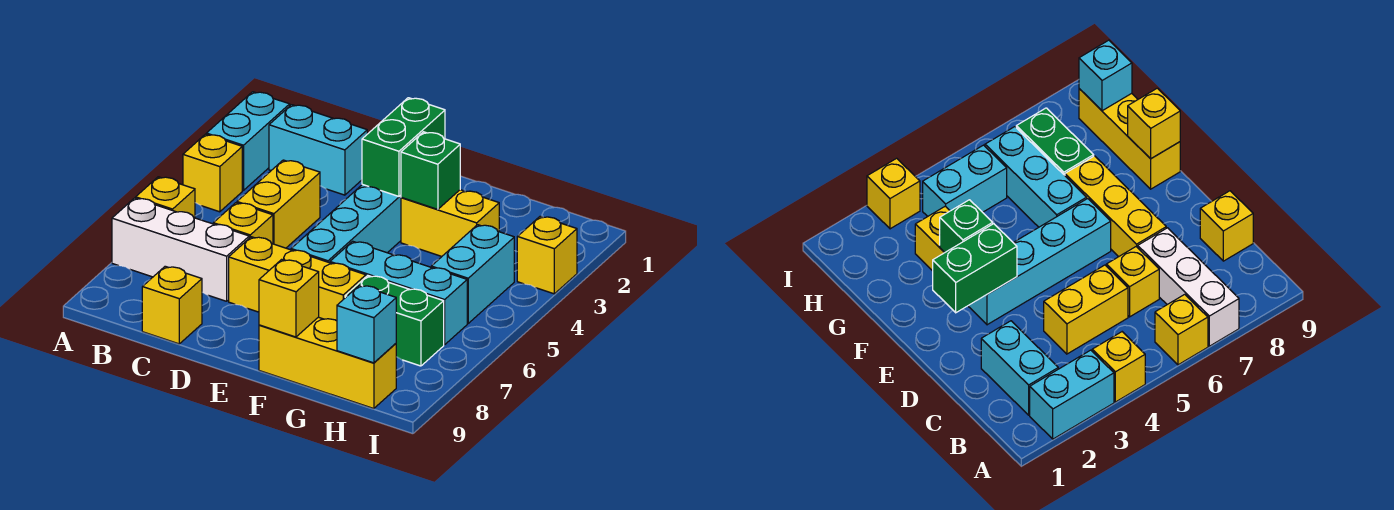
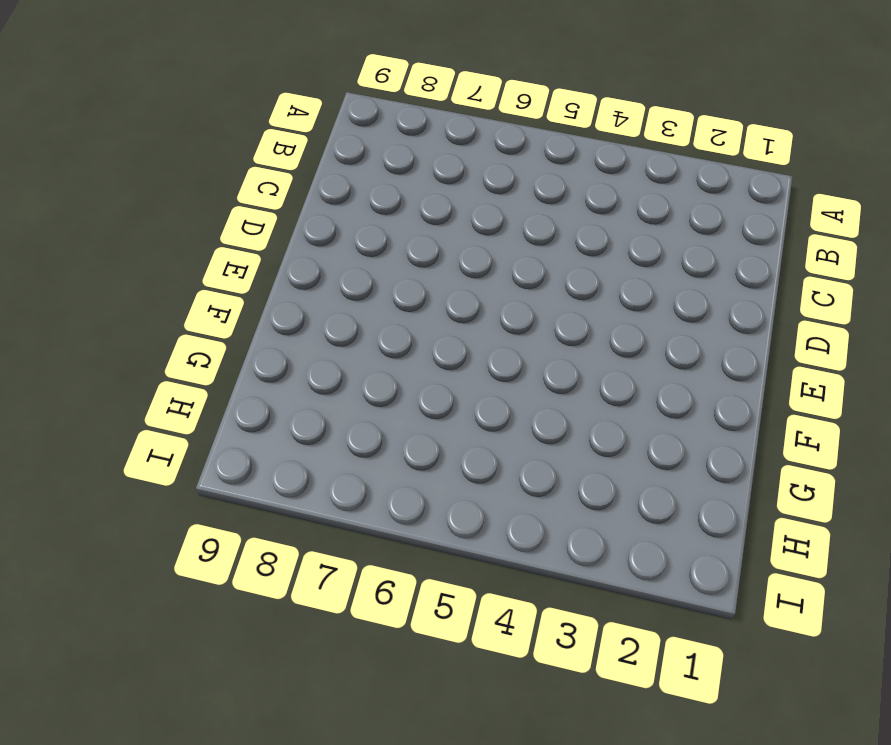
none -> cyan 1x2 brick [207,92,290,191]
none -> yellow 1x1 brick [183,134,242,212]
none -> yellow 1x1 brick [136,177,195,218]

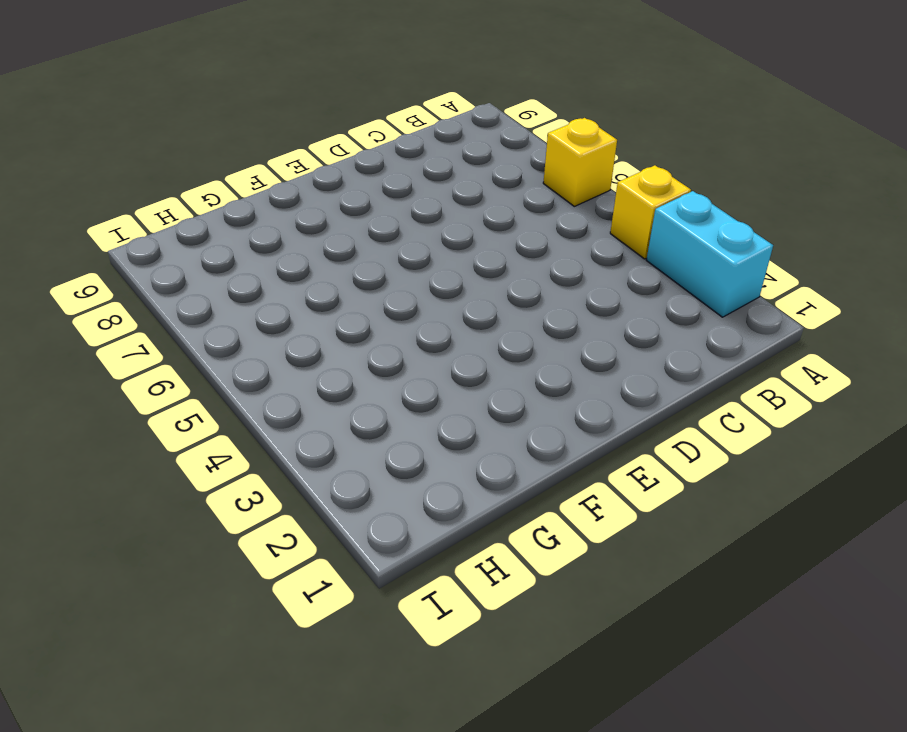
none -> white 1x3 brick [112,198,249,301]
none -> cyan 1x2 brick [269,105,367,195]
none -> yellow 1x2 brick [237,160,320,248]

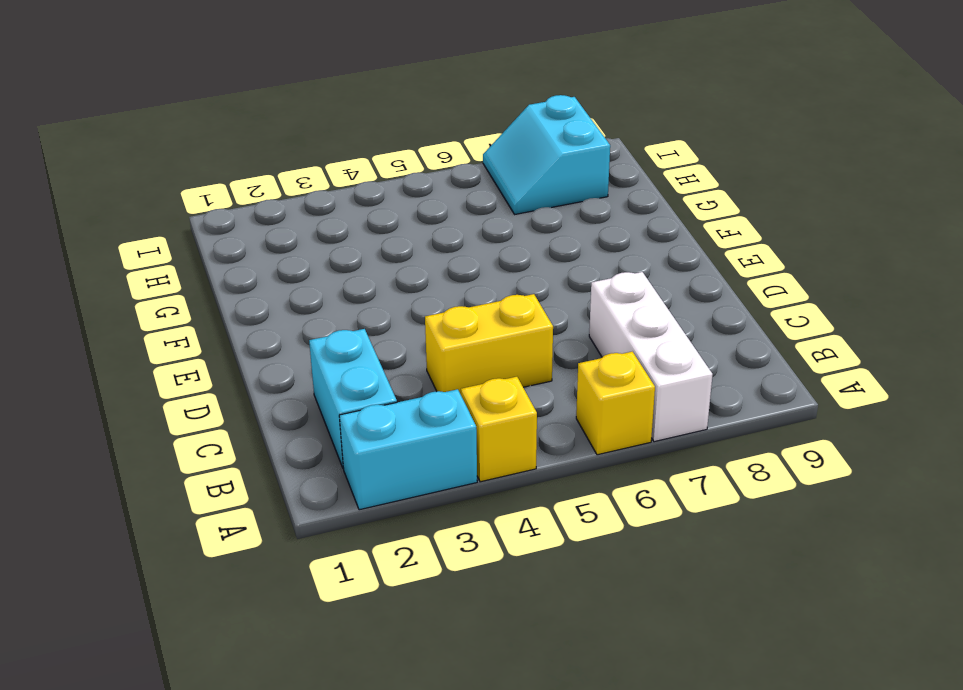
cyan 2x2 slope [483,95,610,214] -> green 1x2 brick [345,276,444,366]
none -> yellow 1x1 brick [213,203,273,244]
none -> yellow 1x1 brick [142,266,202,344]
none -> yellow 1x3 brick [229,237,366,321]

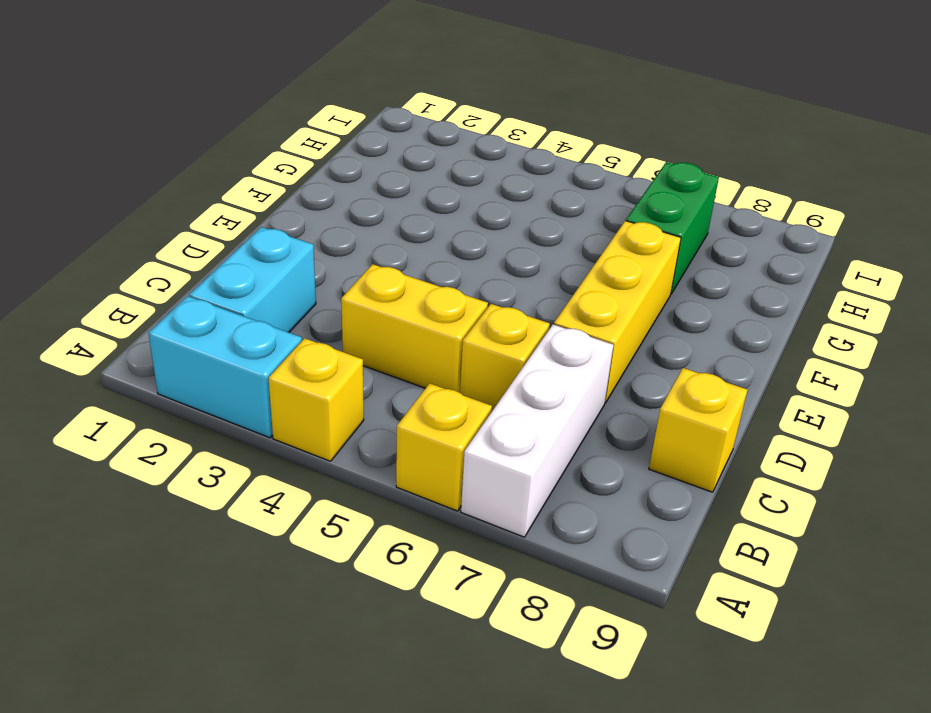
none -> cyan 1x4 brick [291,184,401,263]
none -> yellow 1x2 brick [401,190,499,256]
none -> cyan 1x3 brick [330,241,467,345]

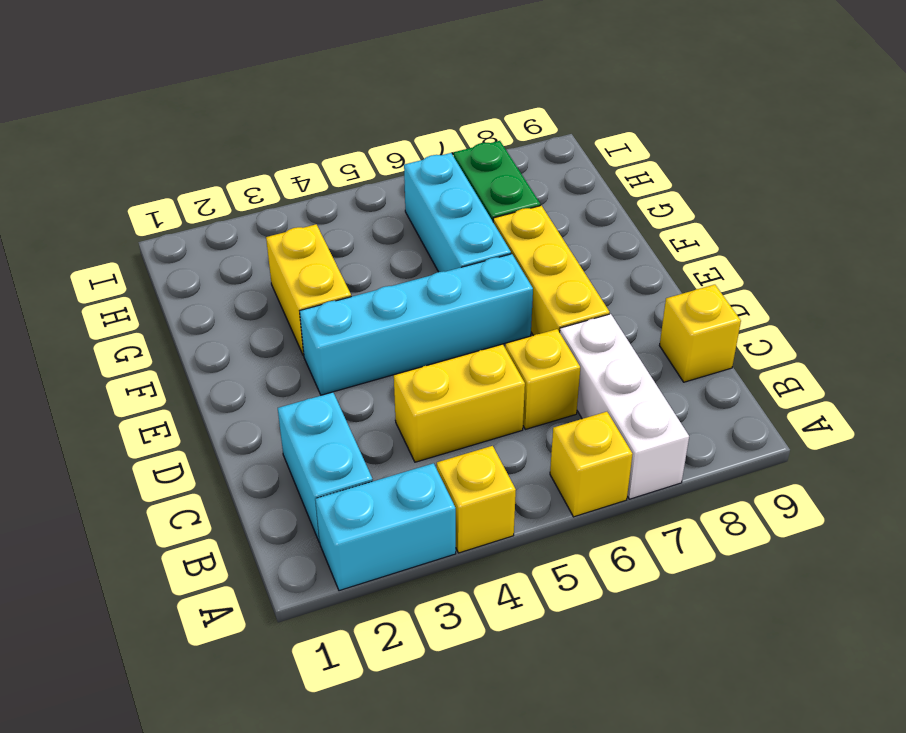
none -> yellow 1x3 brick [259,317,396,409]
none -> cyan 1x2 brick [431,225,514,323]
none -> yellow 1x1 brick [517,216,577,294]

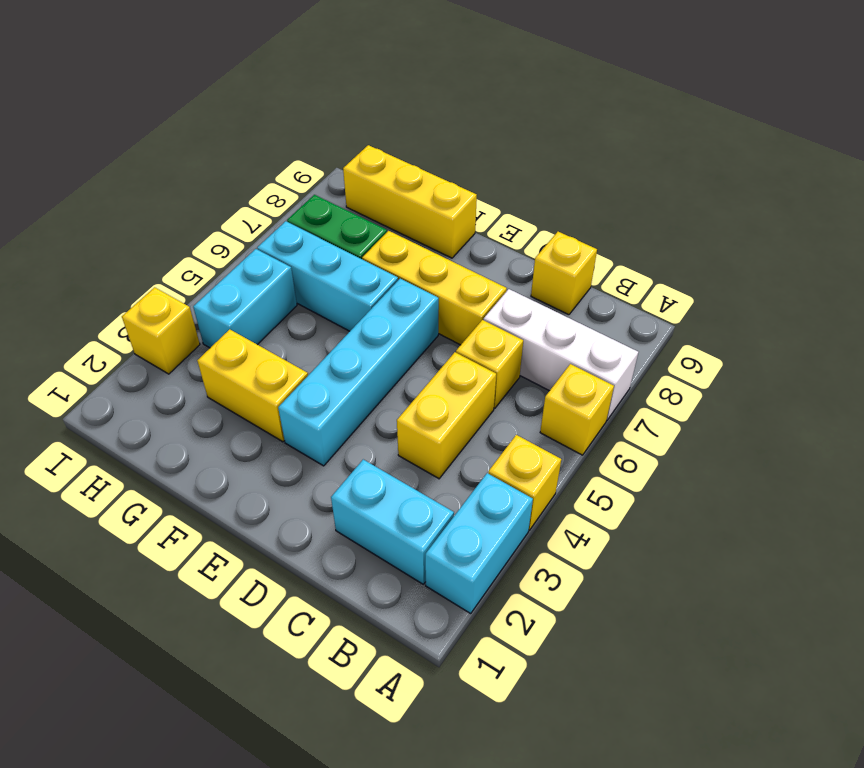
none -> green 1x2 brick [362,98,445,196]
none -> green 1x1 brick [401,132,460,209]
none -> yellow 1x1 brick [259,259,319,337]

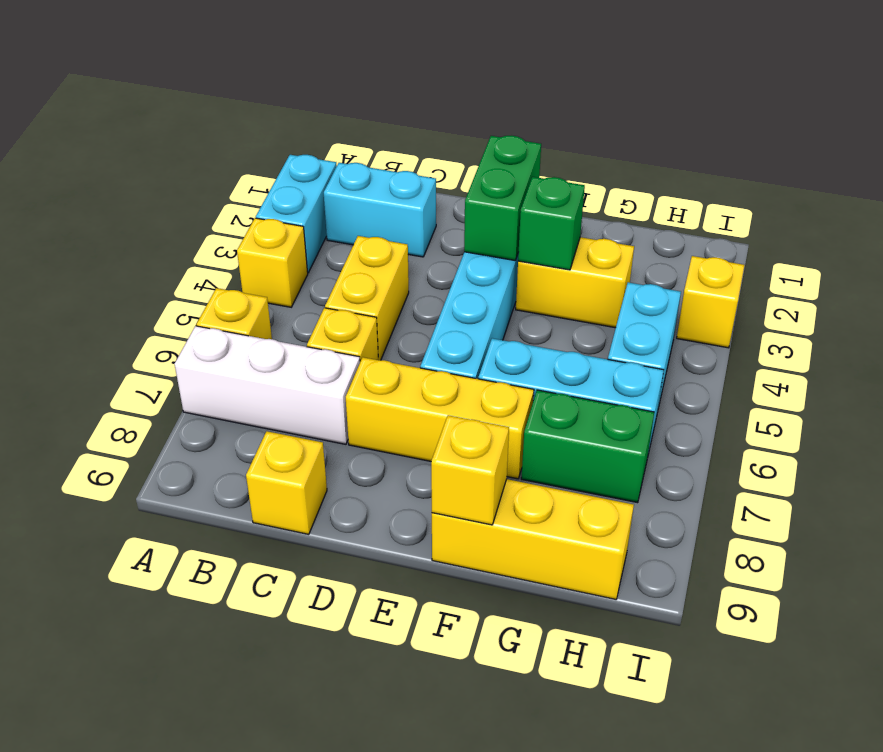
none -> cyan 1x1 brick [337,285,396,363]

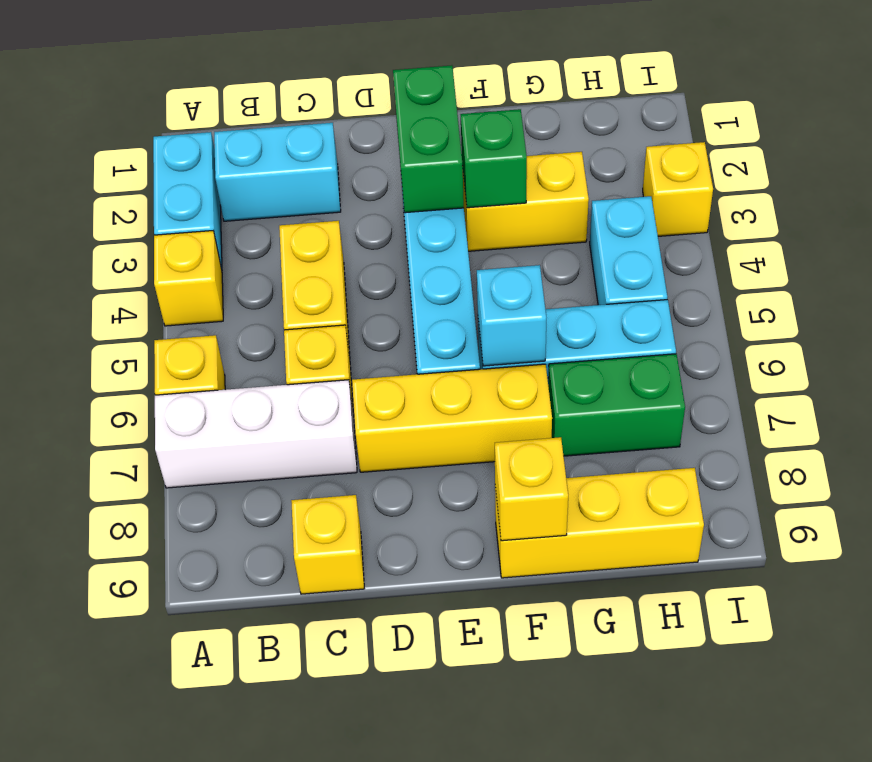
cyan 1x1 brick [477,265,546,366] -> cyan 1x1 brick moved to [337,285,396,363]

